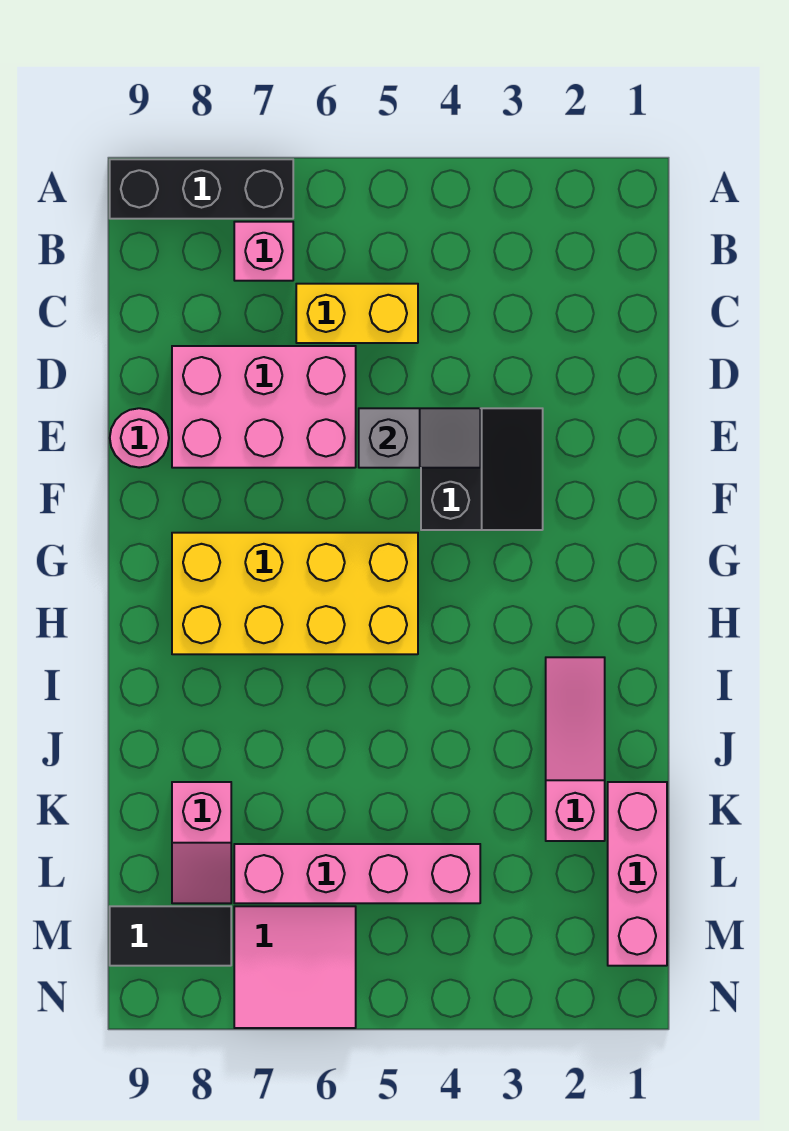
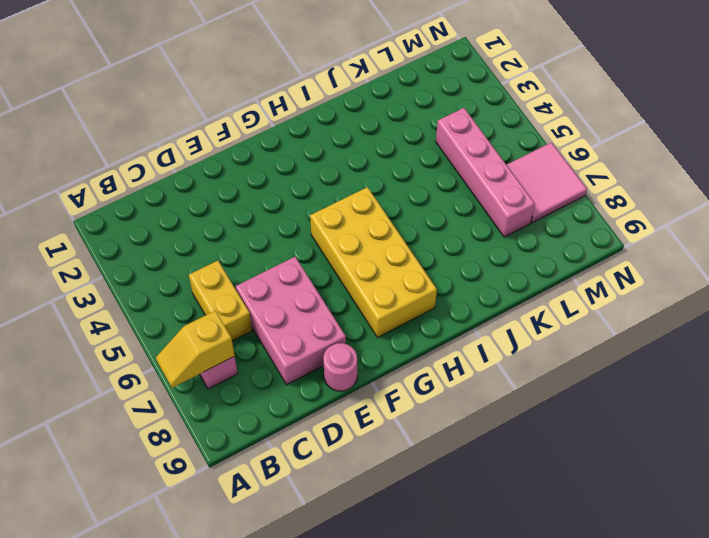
yellow 1x2 slope [156,311,235,388] -> none
none -> black 1x3 brick [110,159,293,219]
none -> black 2x2 slope [421,408,543,530]
none -> pink 1x3 slope [546,657,605,841]

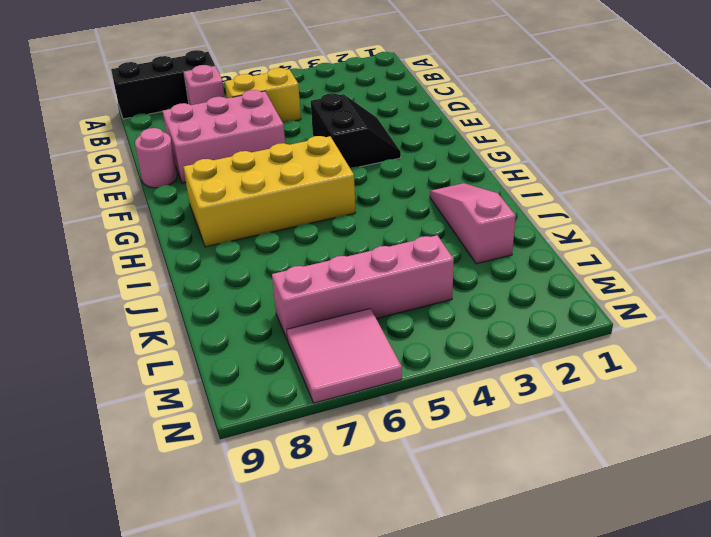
none -> pink 1x3 brick [608,782,667,966]
none -> pink 1x2 slope [172,782,231,903]
none -> black 1x2 tile [110,906,231,966]

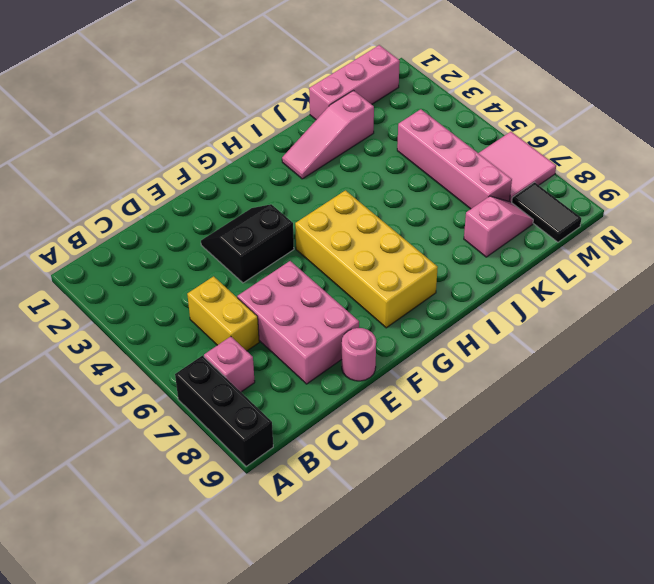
none -> grey 1x2 slope [359,408,480,468]

